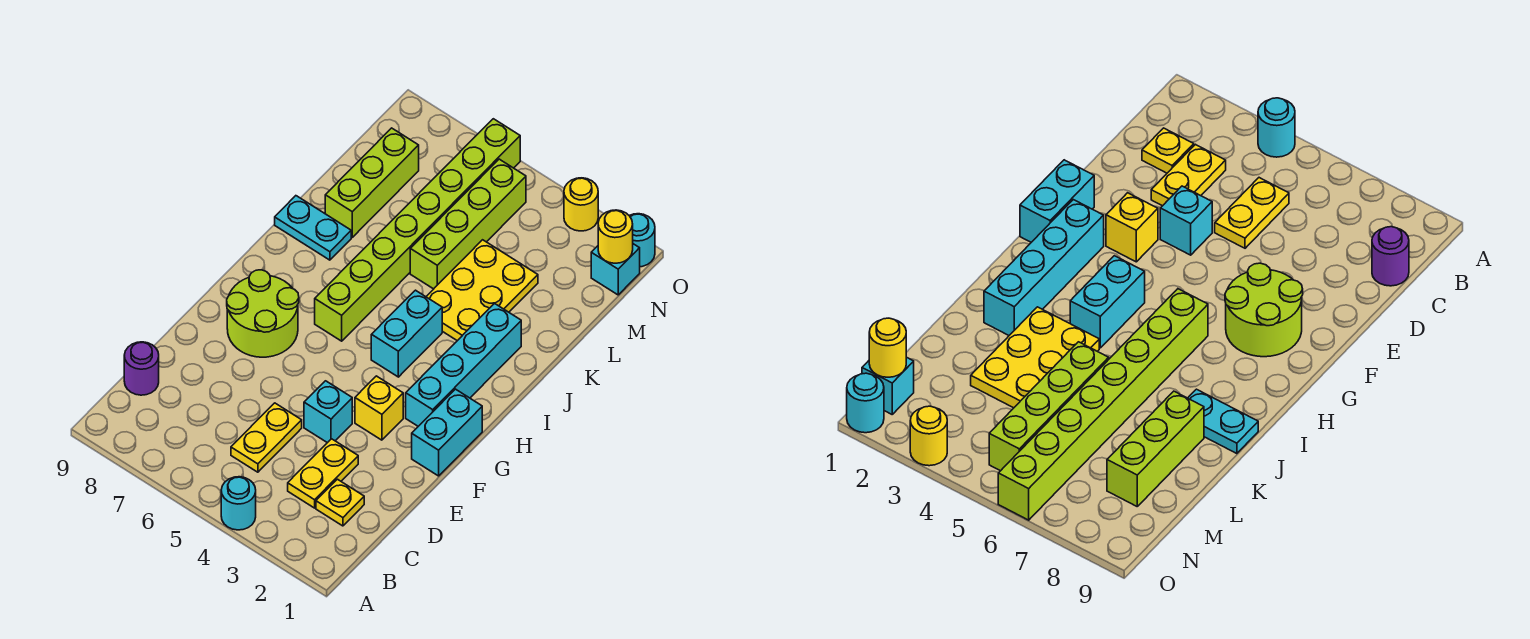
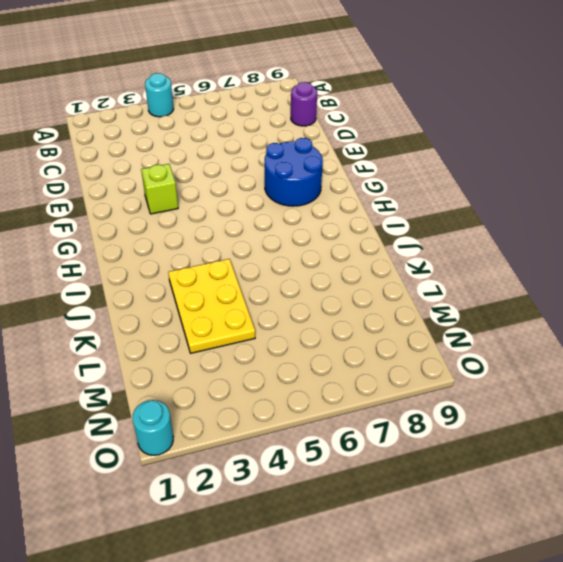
lime 1x1 brick [141,164,178,214] -> yellow 1x1 brick [355,376,403,440]
blue 2x2 round brick [265,138,323,206] -> lime 2x2 round brick [227,270,299,357]
none -> yellow 1x1 plate [316,479,364,526]
none -> yellow 1x2 plate [288,439,358,508]
none -> yellow 1x2 plate [231,403,302,472]

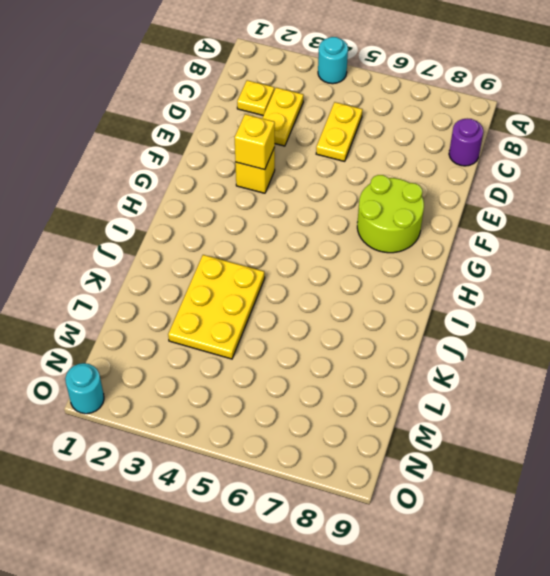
yellow 1x1 brick [235,114,275,170] -> none
none -> cyan 1x1 brick [304,381,352,443]
none -> cyan 1x2 brick [412,389,482,476]
none -> cyan 1x4 brick [406,304,521,426]

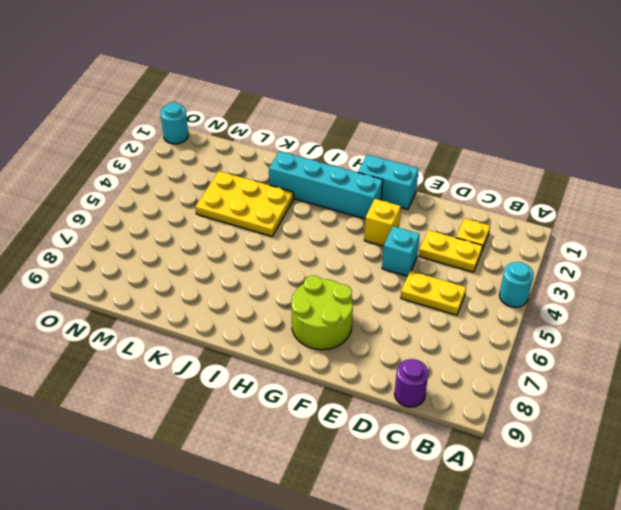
none -> cyan 1x2 brick [371,290,442,377]
none -> lime 1x8 brick [315,119,520,341]
none -> cyan 1x2 plate [275,196,351,260]

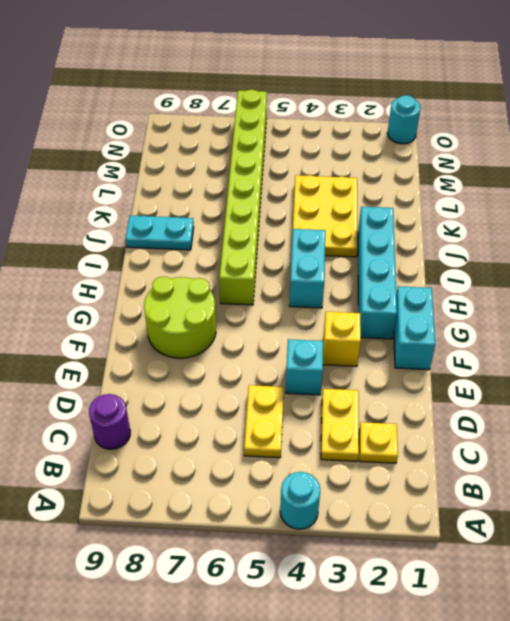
none -> lime 1x4 brick [410,159,526,289]
none -> lime 1x3 brick [325,128,419,237]
none -> cyan 1x1 brick [591,244,640,295]

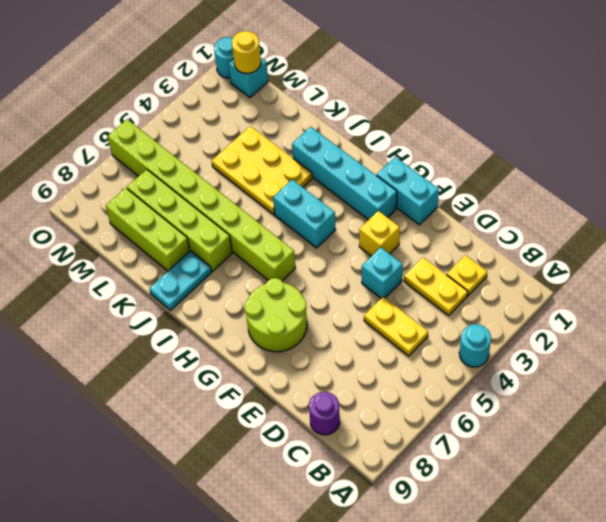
lime 1x4 brick [127,169,232,271] -> lime 1x4 brick moved to [410,159,526,289]
none -> yellow 1x1 round brick [564,178,598,231]

